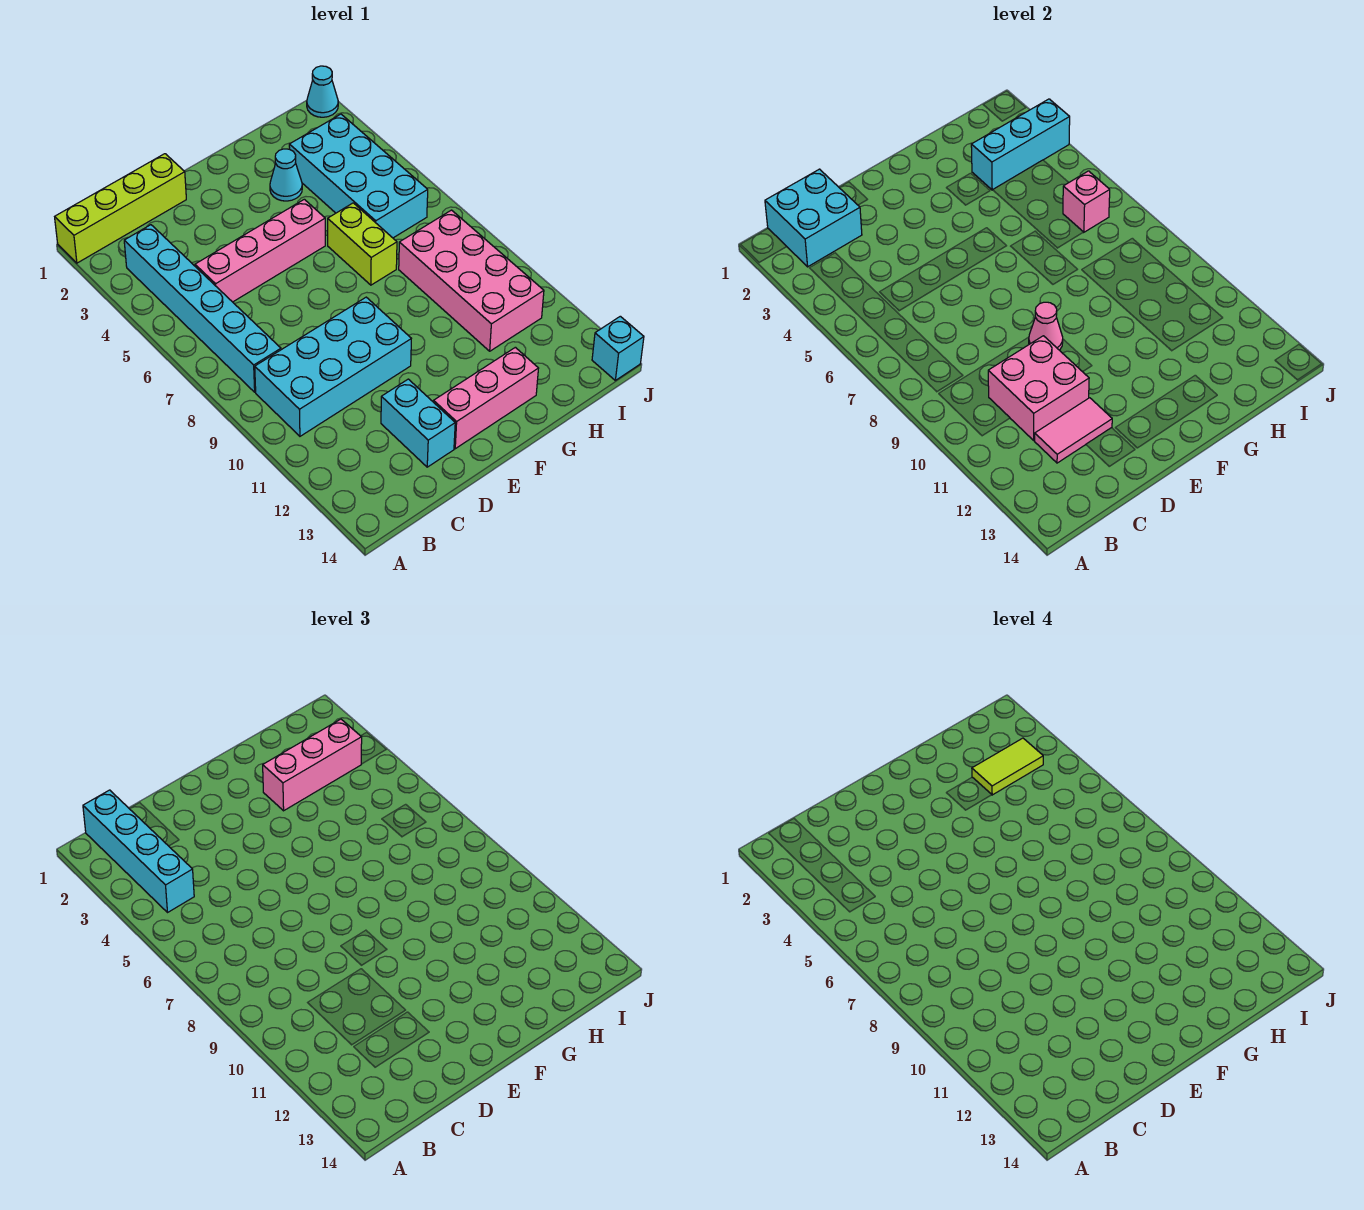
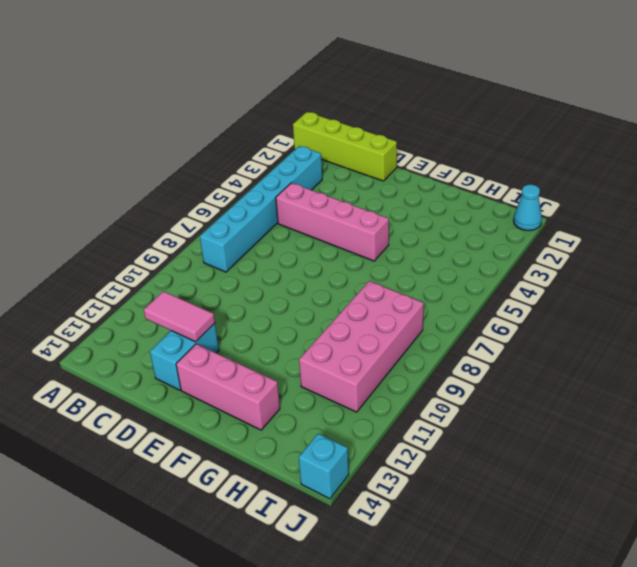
none -> cyan 2x4 brick [255,297,411,436]
none -> cyan 1x1 cone [270,149,302,201]
none -> lime 1x2 brick [328,203,397,285]

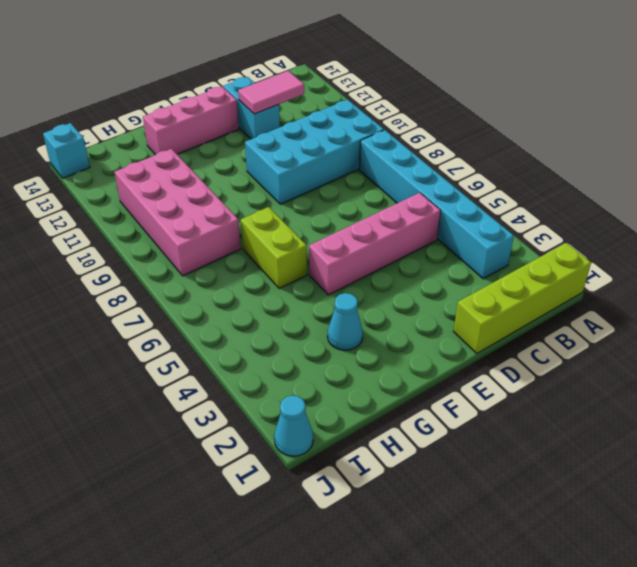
none -> cyan 2x4 brick [289,114,428,238]
none -> cyan 2x2 brick [765,169,862,267]
none -> pink 2x2 brick [988,336,1089,440]

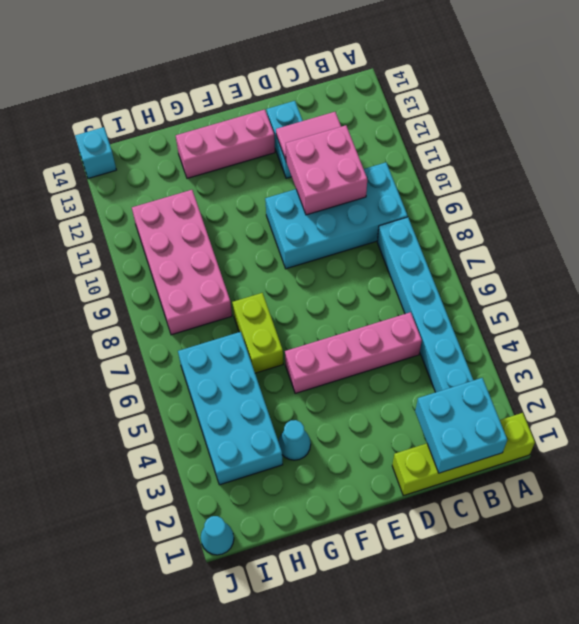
none -> pink 1x1 cone [1029,302,1063,350]
none -> cyan 1x3 brick [971,99,1070,190]
none -> pink 1x1 brick [1063,171,1110,232]

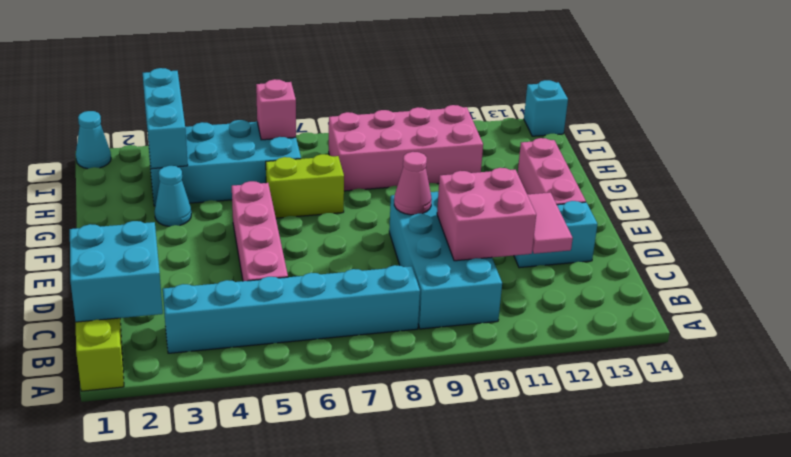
none -> cyan 1x4 brick [83,790,194,912]
none -> pink 1x3 brick [263,719,362,811]
none -> lime 1x2 tile [972,738,1043,795]

